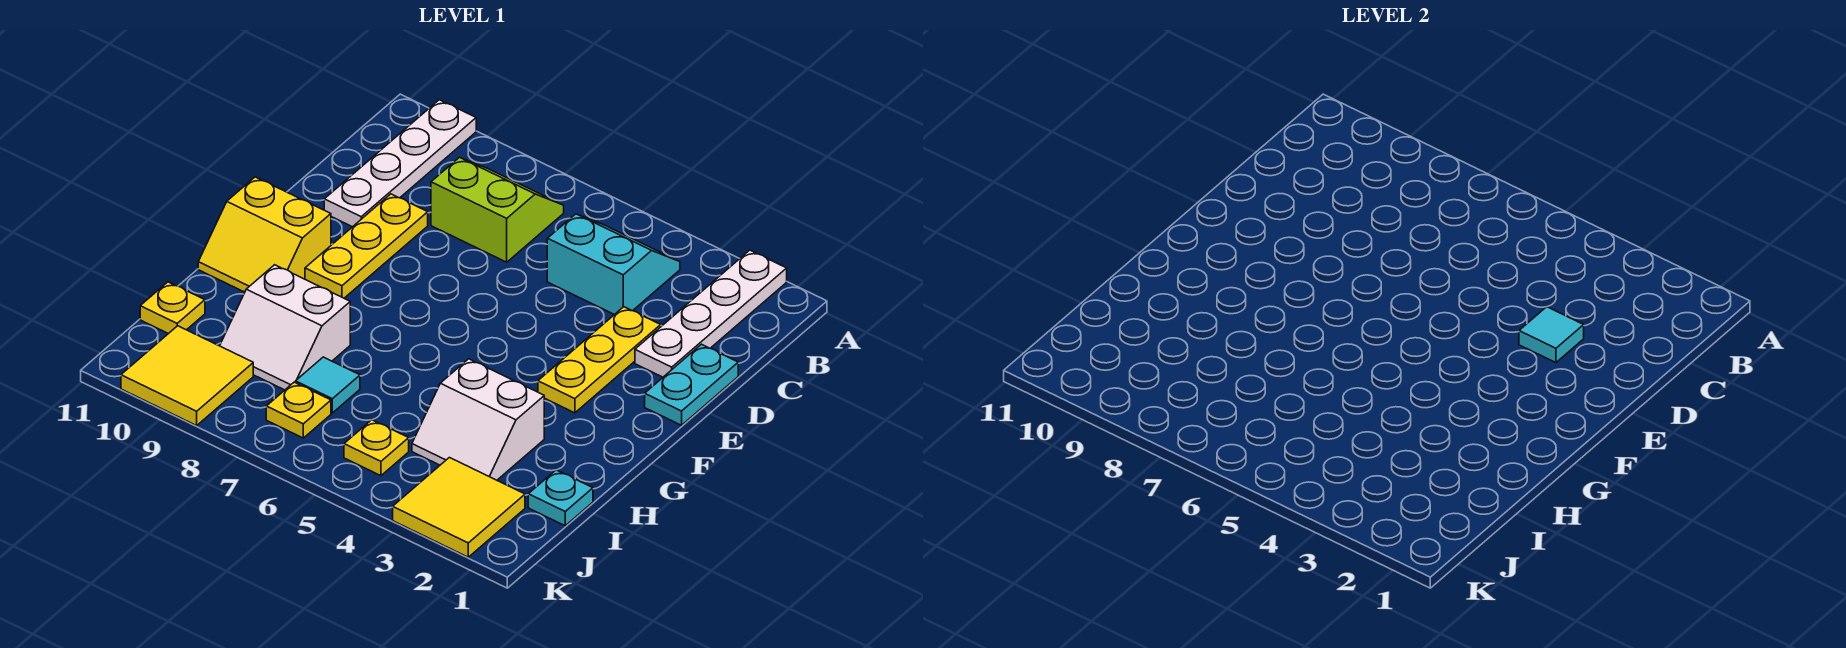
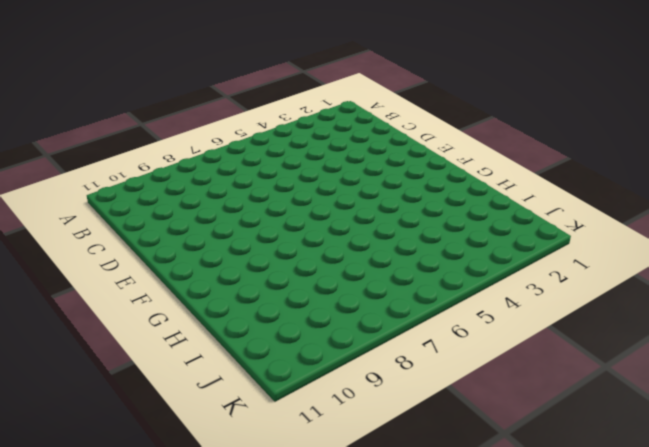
none -> white 1x4 plate [635,250,787,377]
none -> white 1x4 plate [324,100,476,227]
none -> cyan 2x2 slope [547,214,680,315]

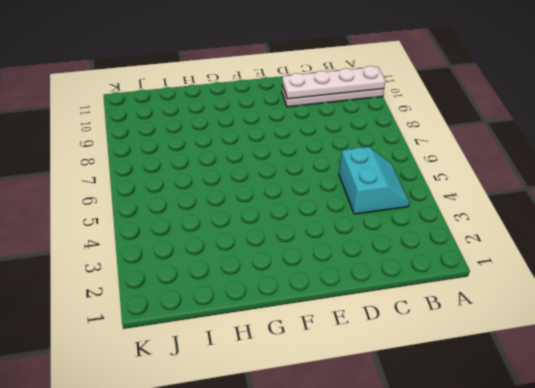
white 1x4 plate [282,66,385,99] -> white 1x4 plate moved to [635,250,787,377]
none -> lime 2x2 slope [431,157,564,262]
none -> cyan 1x2 plate [645,344,738,425]
none -> yellow 1x3 plate [538,307,661,413]

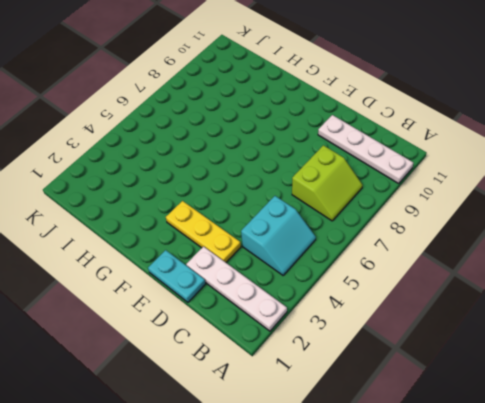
none -> yellow 1x3 plate [305,194,428,298]
none -> yellow 2x2 slope [198,177,331,292]
none -> white 2x2 slope [412,359,544,480]

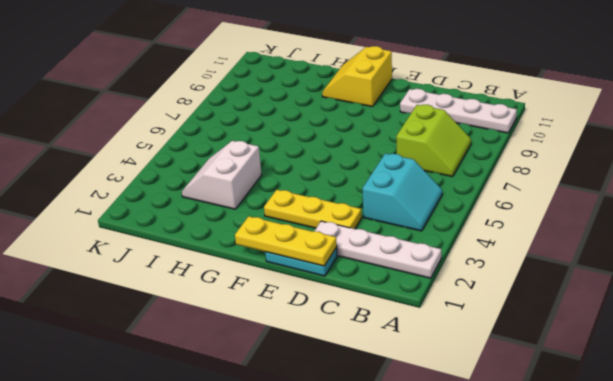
yellow 1x3 plate [235,216,337,266] -> yellow 1x3 plate moved to [305,194,428,298]
none -> white 2x2 slope [220,265,350,390]
none -> cyan 1x1 plate [528,470,593,526]
none -> cyan 1x1 tile [295,357,360,413]

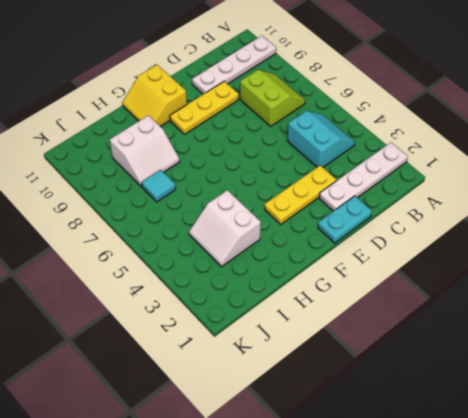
white 2x2 slope [110,115,180,187] -> white 2x2 slope turned to [220,265,350,390]
none -> cyan 1x1 plate [528,470,593,526]
none -> yellow 1x1 plate [140,282,205,334]
none -> yellow 2x2 tile [393,458,525,557]

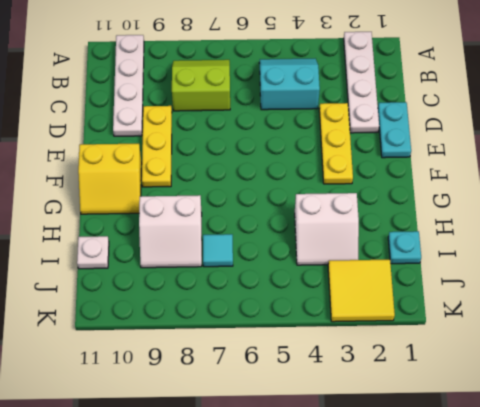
white 1x1 plate [77,236,109,269] -> yellow 1x1 plate [140,282,205,334]
none -> yellow 1x1 plate [344,420,409,476]
none -> yellow 1x1 plate [266,382,331,438]
none -> yellow 2x2 tile [121,326,253,426]

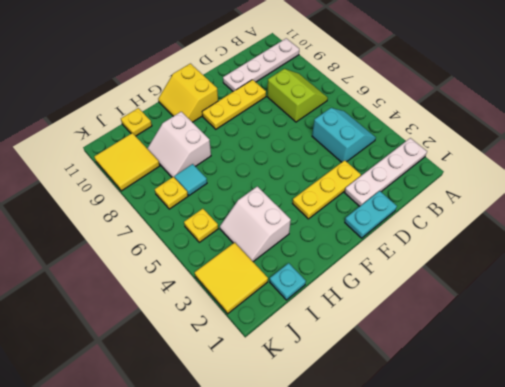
none -> cyan 1x1 tile [1519,307,1584,363]

